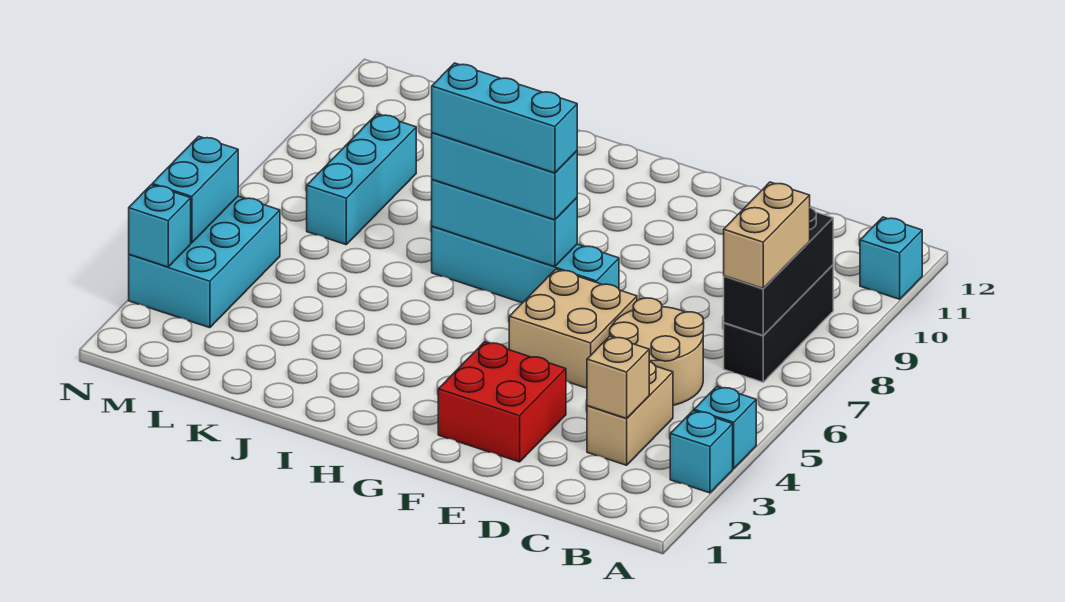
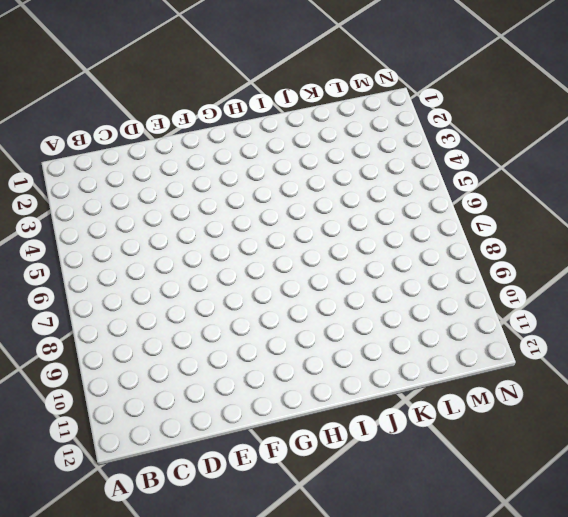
none -> cyan 1x1 brick [670,411,733,493]
none -> cyan 1x1 brick [694,387,756,469]
none -> cyan 1x1 brick [860,217,922,299]

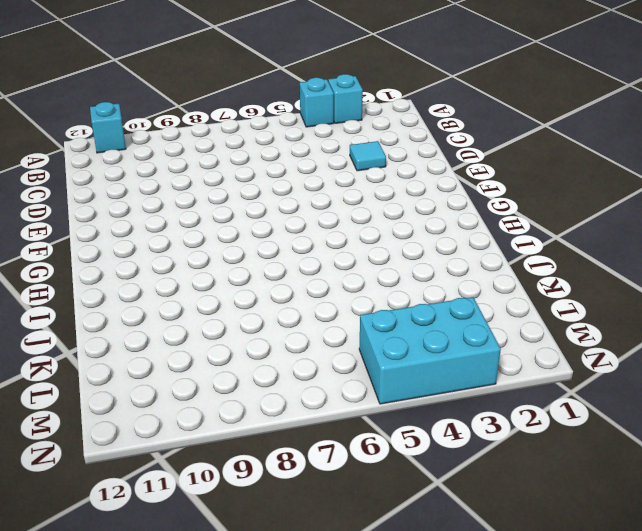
cyan 1x1 tile [350,141,386,171] -> none
none -> black 1x3 brick [724,265,833,382]
none -> tan 1x2 brick [587,362,673,465]
none -> tan 2x2 round brick [610,298,704,405]

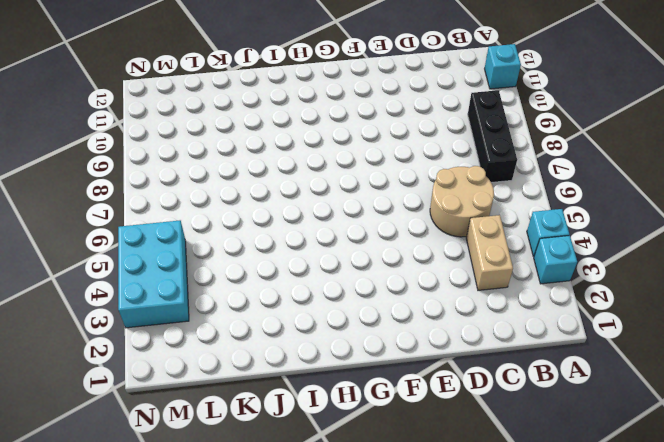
none -> red 2x2 brick [438,342,566,462]
none -> tan 2x2 brick [509,269,637,388]
none -> cyan 1x4 brick [432,226,619,303]

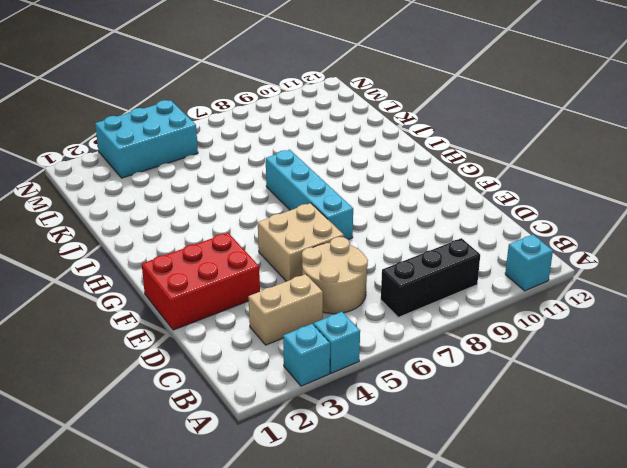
red 2x3 brick [142,233,260,330] -> red 2x2 brick [438,342,566,462]
none -> cyan 1x3 brick [307,114,416,245]
none -> black 1x3 brick [724,208,833,335]
none -> tan 1x1 brick [587,336,649,418]

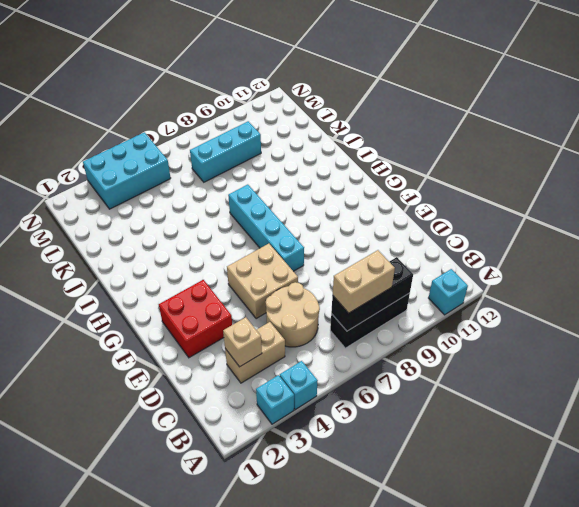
none -> cyan 1x3 brick [432,180,577,267]
none -> cyan 1x1 brick [129,185,191,267]
none -> cyan 1x2 brick [152,136,238,243]

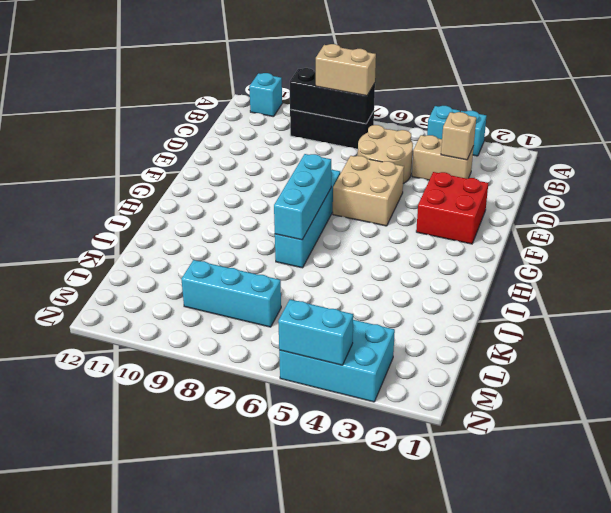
none -> cyan 1x1 brick [129,185,191,267]
none -> cyan 1x3 brick [432,133,577,220]
none -> cyan 1x3 brick [432,63,577,173]

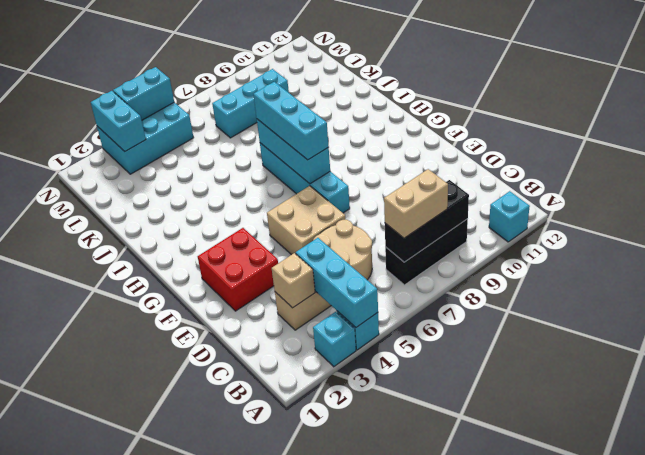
cyan 1x3 brick [296,238,378,327] -> cyan 1x3 brick moved to [432,63,577,173]
cyan 1x2 brick [91,91,146,151] -> cyan 1x1 brick [129,185,191,267]

